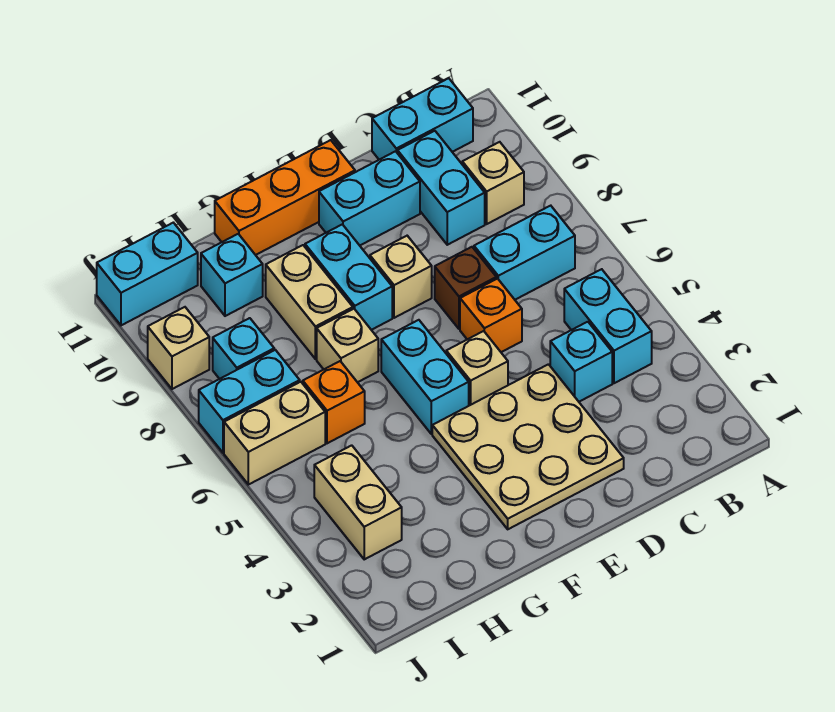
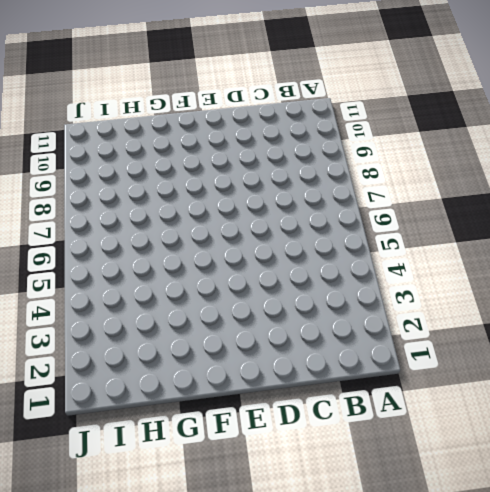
none -> cyan 1x2 brick [564,269,652,383]
none -> cyan 1x2 brick [474,206,575,300]
none -> tan 1x1 brick [462,142,524,224]

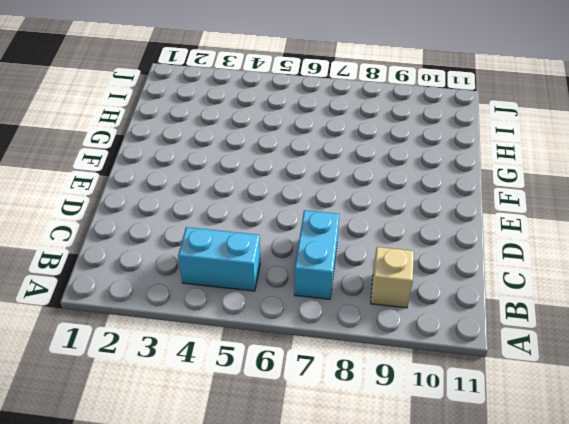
none -> cyan 1x2 brick [372,78,473,160]
none -> cyan 1x1 brick [550,322,612,402]
none -> cyan 1x2 brick [398,131,485,245]

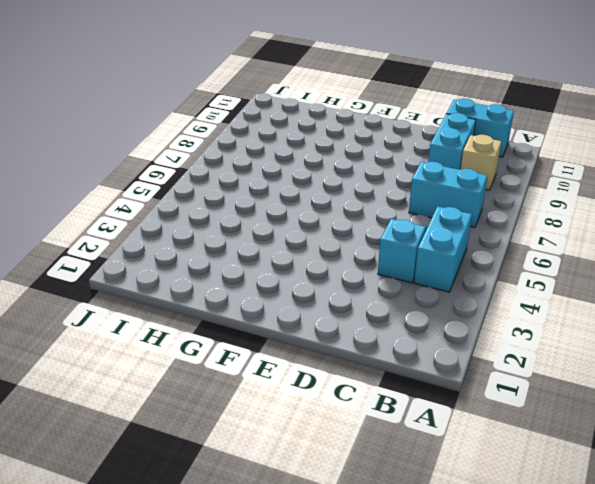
none -> tan 3x3 plate [432,364,624,529]
none -> orange 1x1 brick [460,279,522,352]
none -> brown 1x1 brick [435,247,496,329]

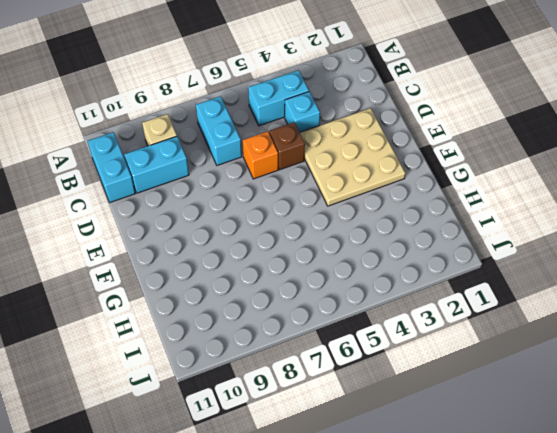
brown 1x1 brick [269,122,305,170] -> brown 1x1 brick moved to [435,247,496,329]
none -> cyan 1x2 brick [319,151,420,245]
none -> tan 1x1 brick [446,331,508,406]
none -> tan 1x1 brick [370,236,432,318]

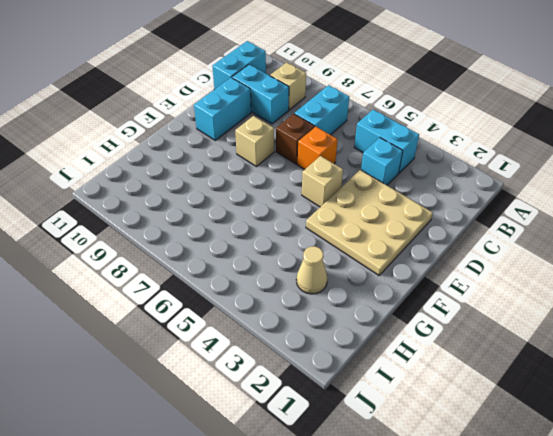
tan 1x1 cone [296,246,327,294] -> none
none -> orange 1x3 brick [215,140,355,255]
none -> cyan 1x2 brick [381,320,469,434]
none -> cyan 1x2 brick [305,224,392,330]

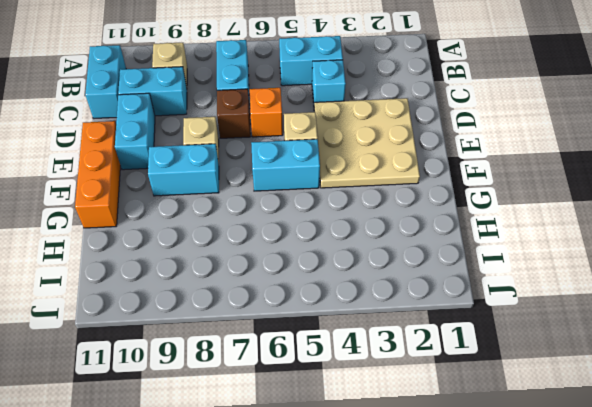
none -> tan 1x1 brick [317,309,378,382]
none -> tan 1x2 brick [266,245,353,359]
none -> orange 1x1 brick [303,361,365,443]

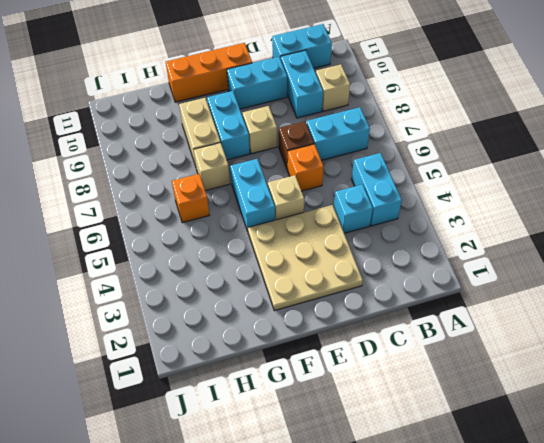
none -> cyan 1x1 brick [201,234,263,316]
none -> tan 1x2 brick [314,445,402,559]
none -> tan 1x2 brick [224,382,325,485]

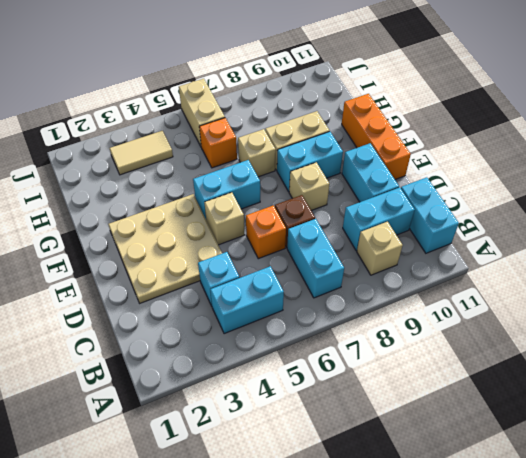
tan 1x2 tile [109,131,173,175] -> tan 1x2 brick [314,445,402,559]
none -> cyan 1x1 brick [201,234,263,316]
none -> cyan 1x2 brick [199,350,300,453]
none -> cyan 1x1 brick [213,318,274,379]

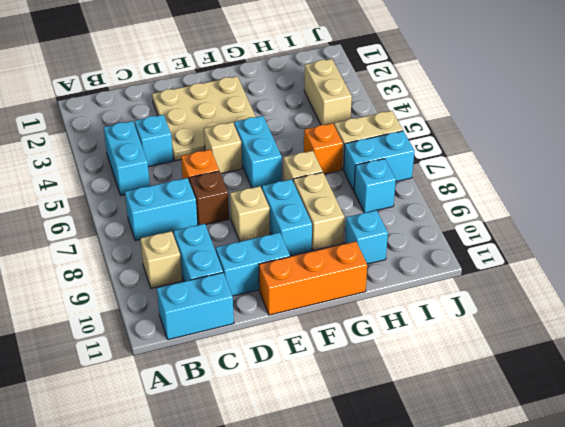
none -> cyan 1x2 brick [97,223,198,325]
none -> tan 1x1 brick [148,307,209,389]

